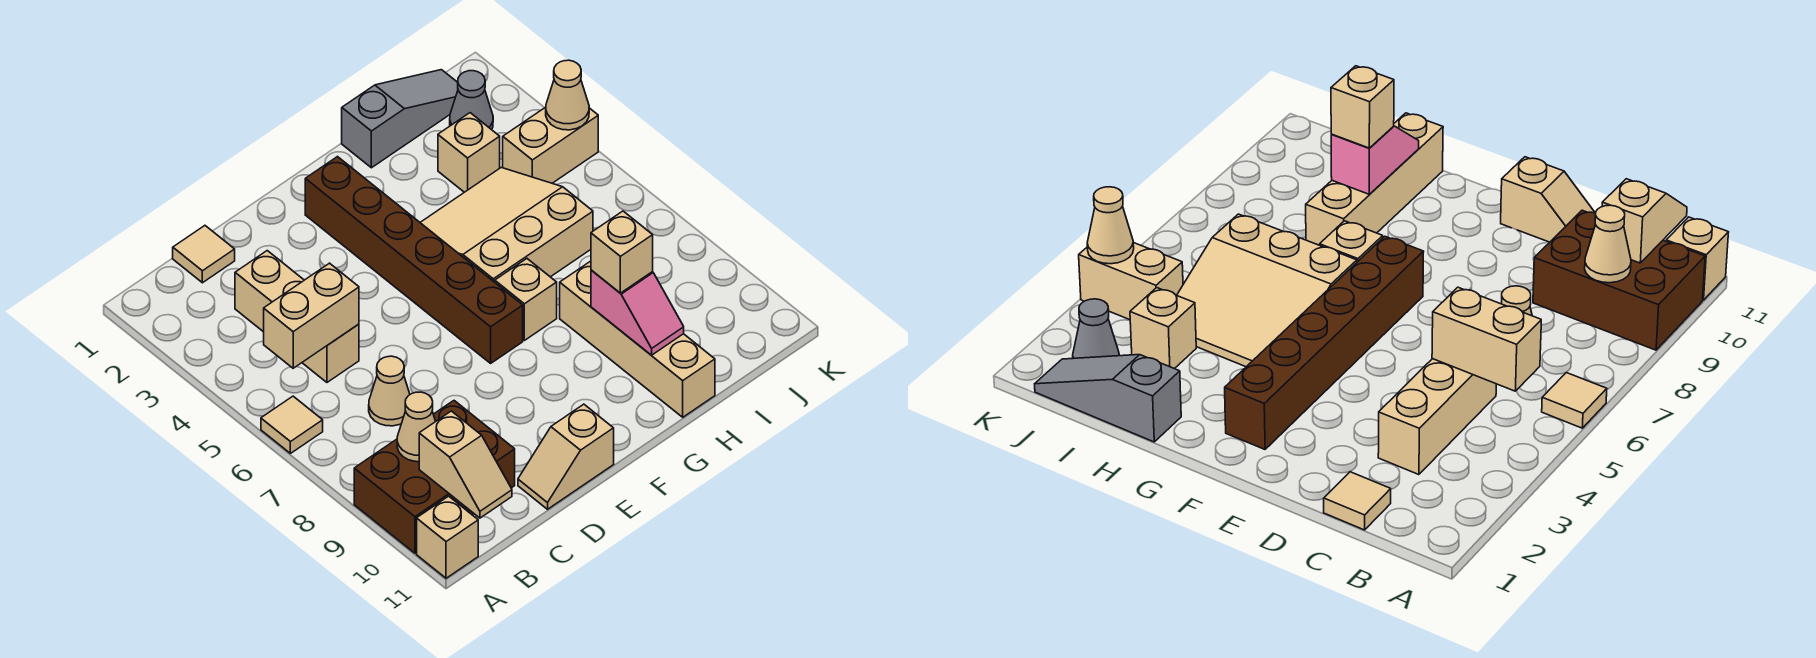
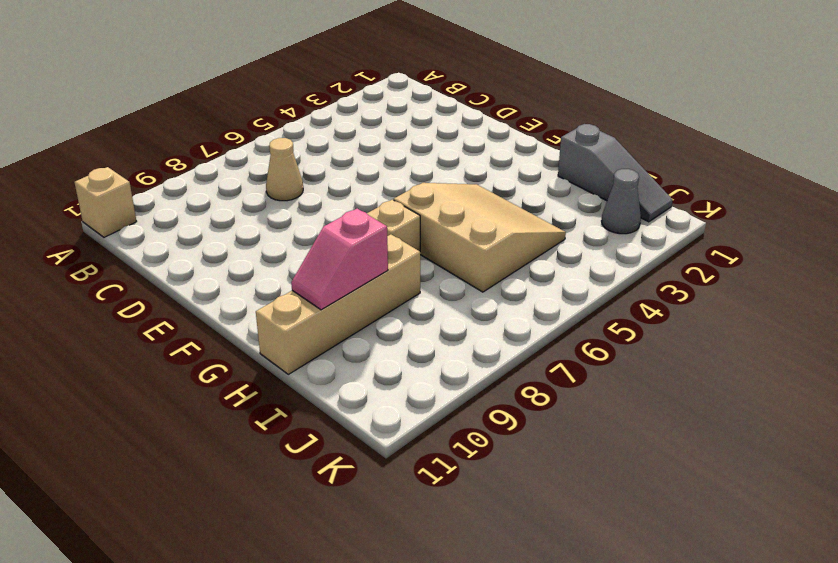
none -> tan 1x1 tile [261,396,323,453]
none -> brown 2x3 brick [354,401,515,553]
none -> tan 1x1 tile [173,226,235,283]

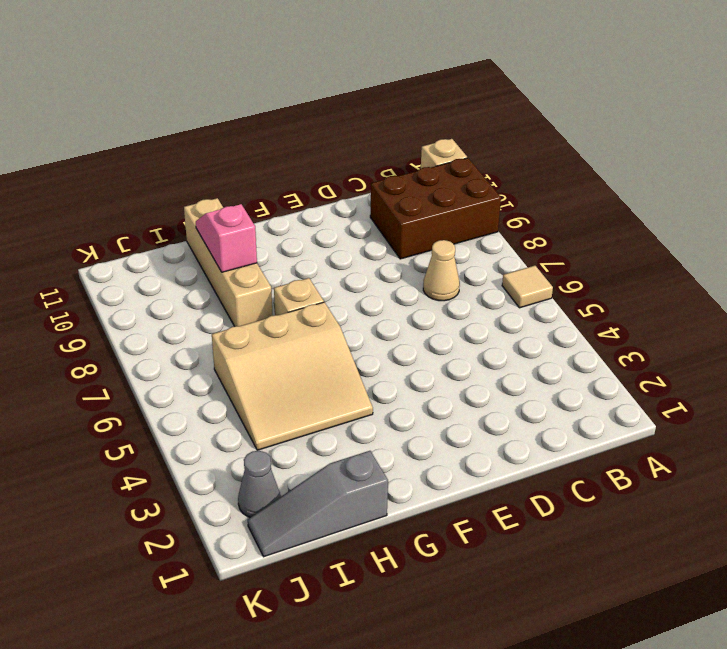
none -> tan 1x1 tile [173,226,235,283]
none -> tan 1x3 brick [235,251,359,382]
none -> tan 1x2 slope [518,404,614,509]

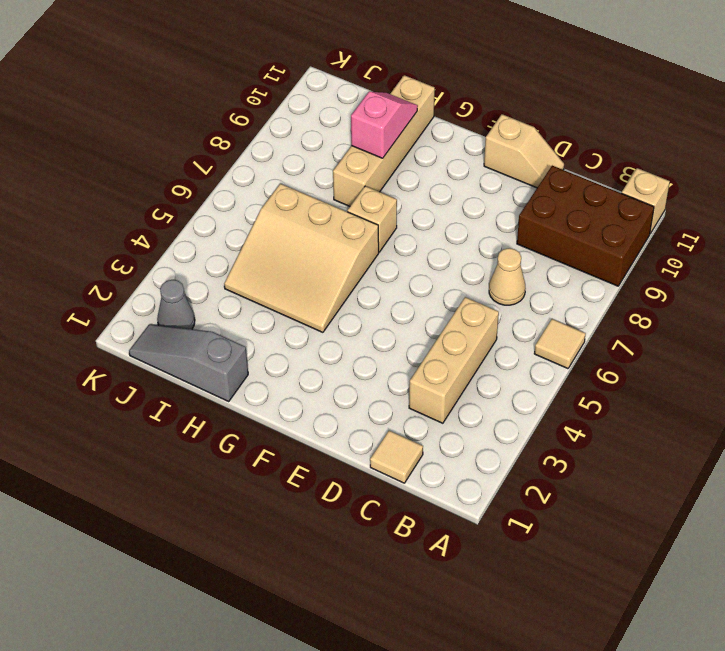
none -> brown 1x6 brick [305,157,523,363]
none -> tan 1x1 brick [438,113,500,192]
none -> tan 1x2 brick [503,107,598,183]

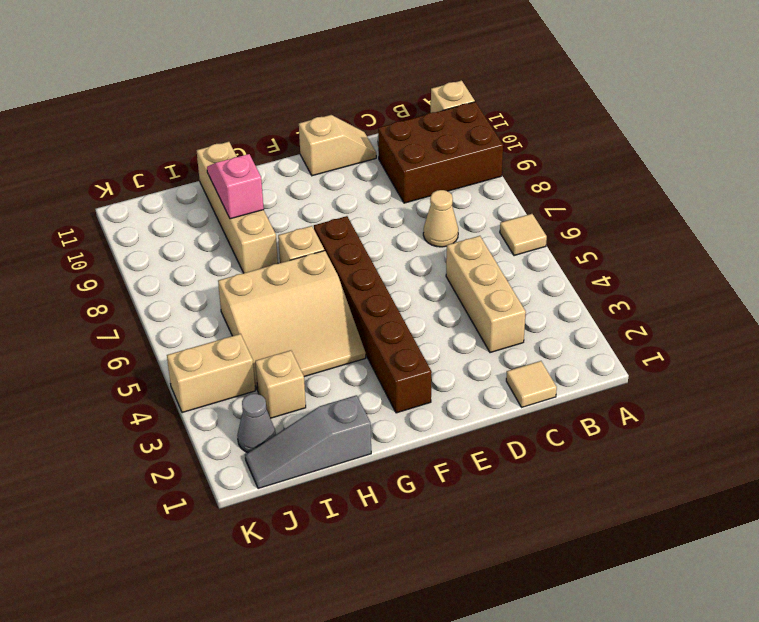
none -> tan 1x2 brick [264,263,359,368]
none -> tan 1x1 cone [397,392,436,462]
none -> tan 1x2 slope [419,411,512,518]

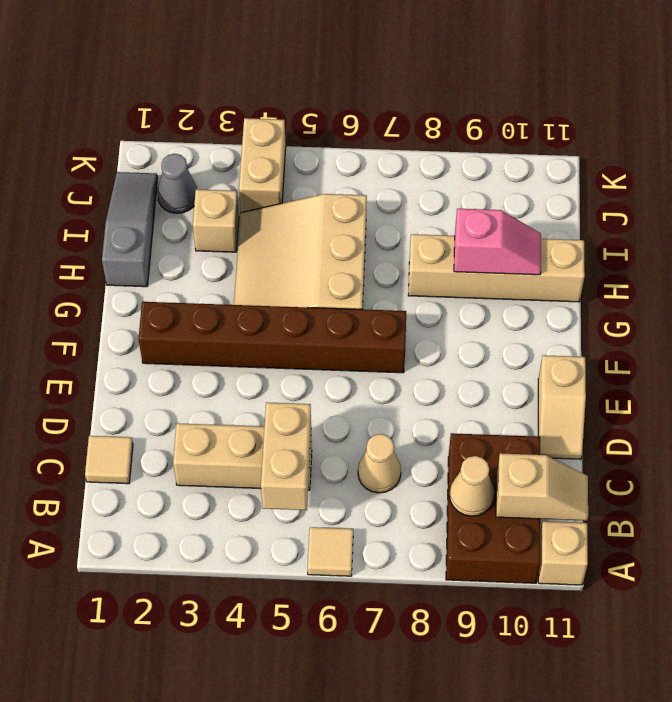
none -> tan 1x1 brick [495,259,557,340]
none -> tan 1x1 cone [546,60,589,130]
none -> tan 1x1 brick [591,211,653,293]

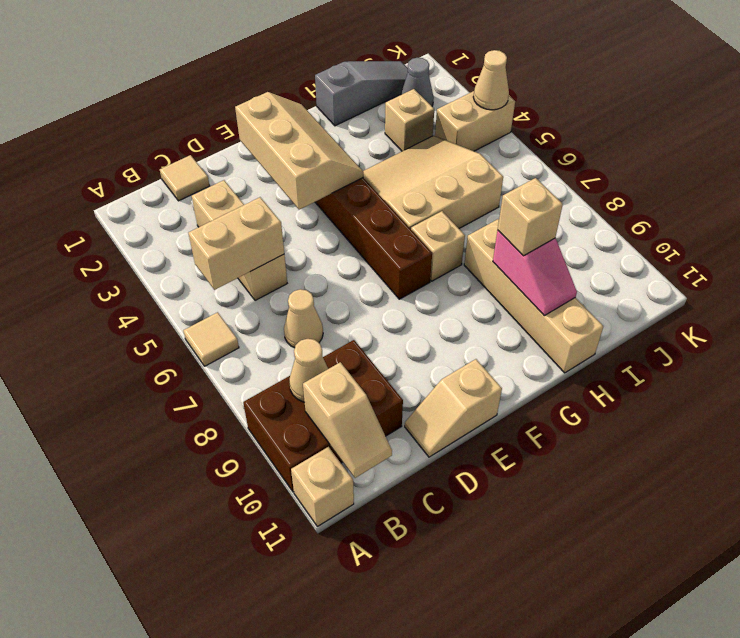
tan 2x3 slope [235,92,363,210] -> none

